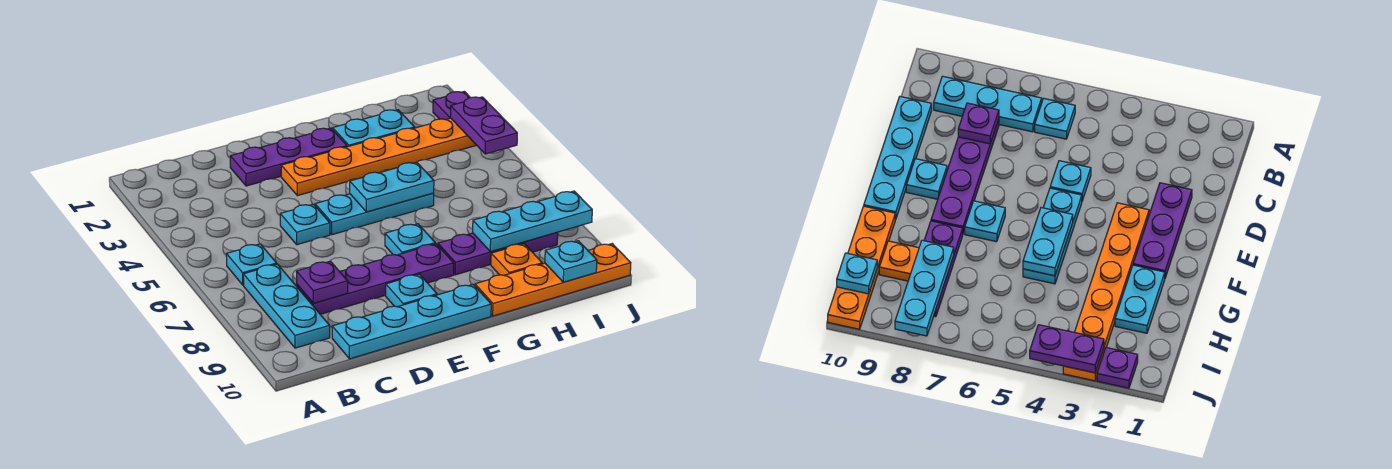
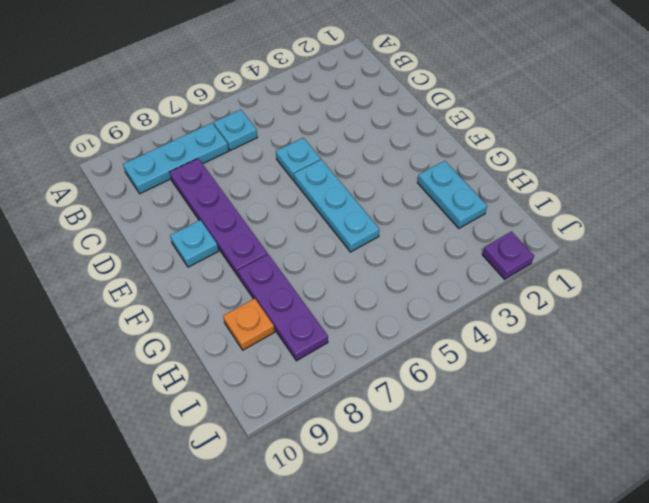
none -> cyan 1x4 plate [332,285,491,359]
none -> purple 1x3 plate [230,128,347,186]
none -> orange 1x6 plate [281,118,476,196]

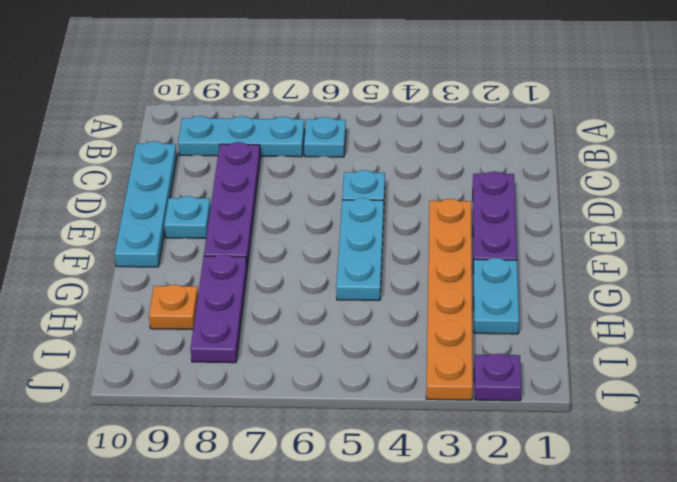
none -> cyan 1x1 plate [385,224,435,255]
none -> orange 1x4 plate [475,244,631,316]
none -> purple 1x1 plate [296,261,348,303]

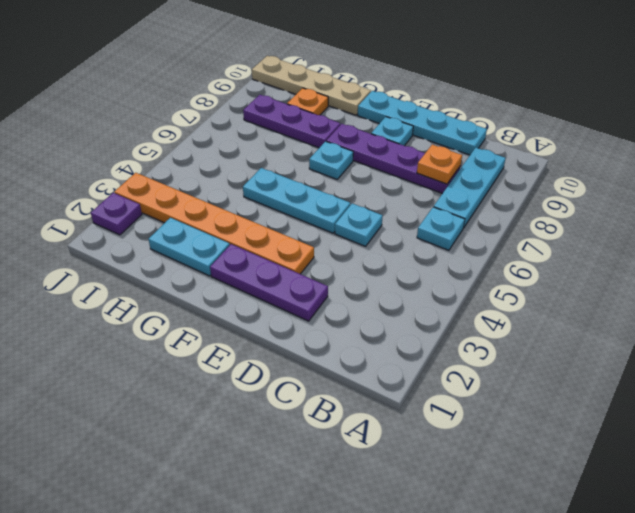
orange 1x1 plate [417,145,462,184] -> purple 1x1 plate [296,261,348,303]
tan 1x4 plate [252,56,371,115] -> orange 1x4 plate [475,244,631,316]
none -> cyan 1x2 plate [350,162,434,212]
none -> cyan 1x3 plate [473,191,592,252]
none -> cyan 1x1 plate [545,241,597,282]

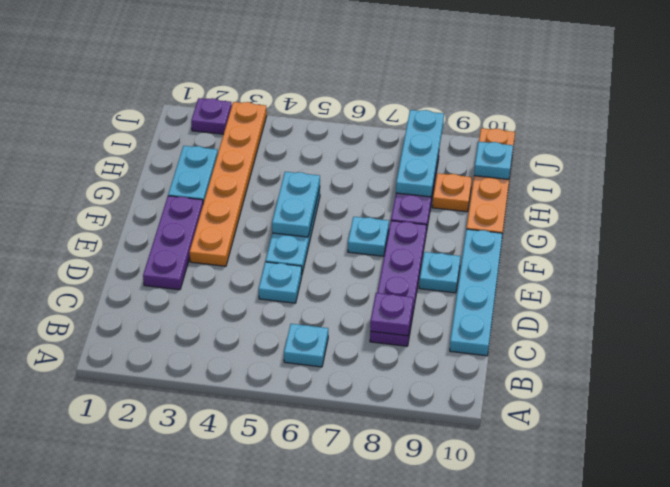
none -> cyan 1x3 plate [243,264,330,348]
none -> purple 1x2 plate [450,97,517,154]

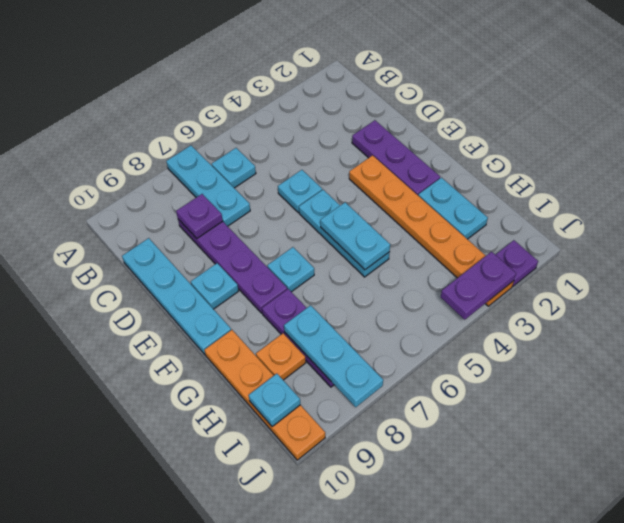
cyan 1x3 plate [166,145,250,226] -> cyan 1x3 plate turned to [243,264,330,348]

